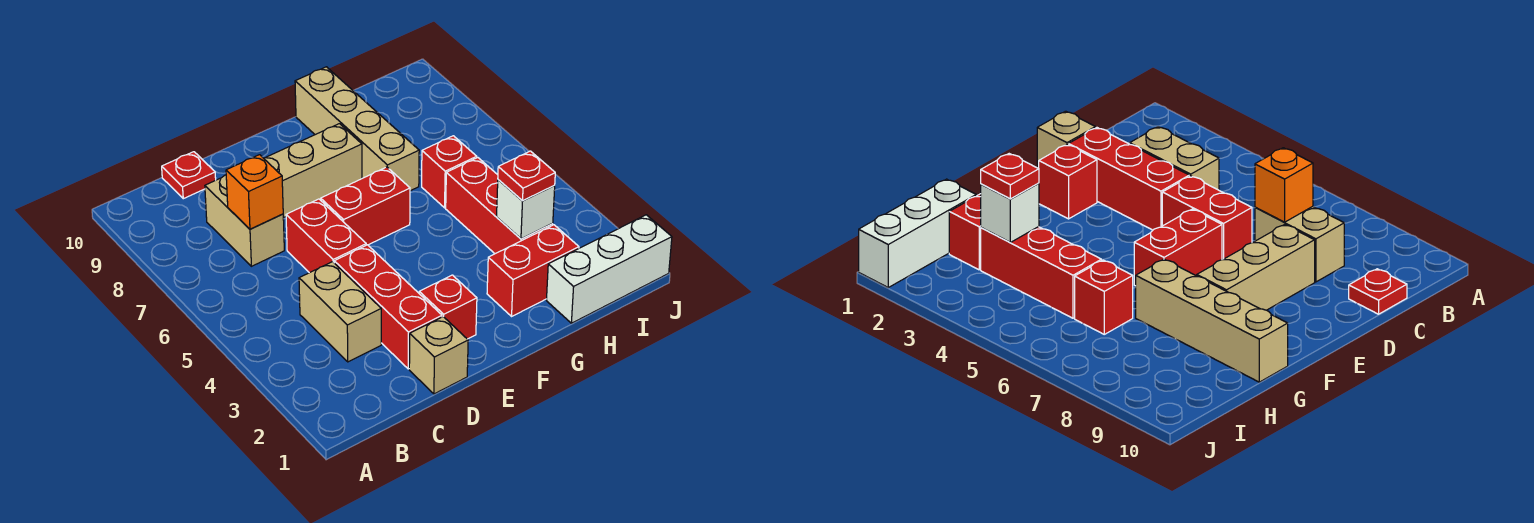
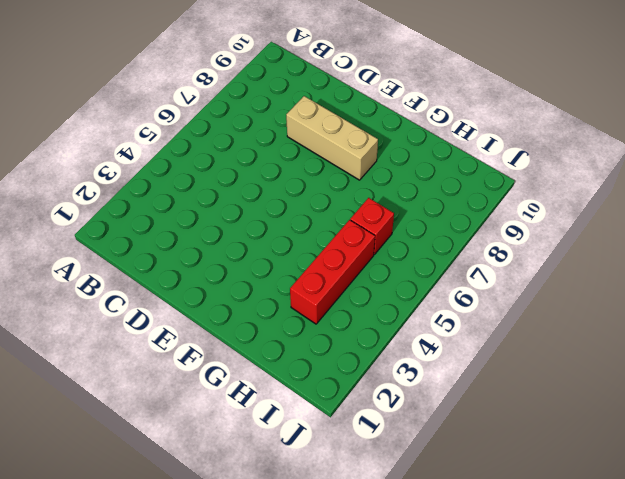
none -> tan 1x2 brick [299,262,381,362]
none -> tan 1x2 brick [205,175,284,266]
none -> red 1x1 plate [162,152,216,199]

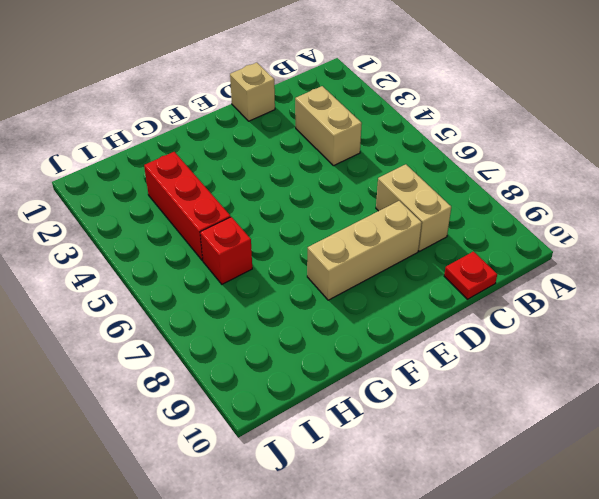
none -> red 1x3 brick [334,245,442,369]
none -> red 1x2 brick [286,199,366,273]
none -> red 1x1 brick [419,275,477,339]

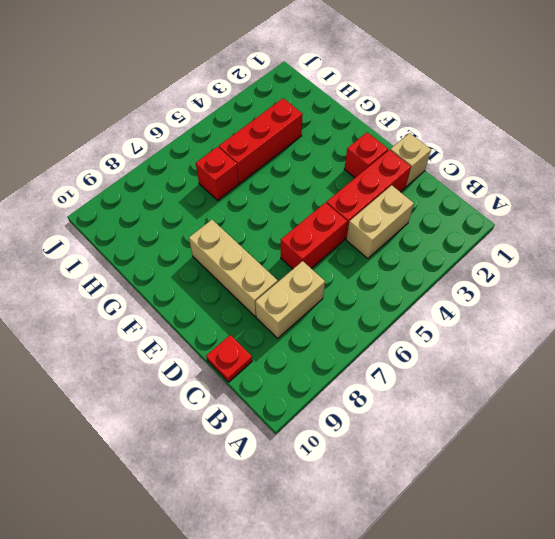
none -> red 1x2 brick [321,167,410,245]
none -> red 1x2 brick [487,225,579,316]
none -> tan 1x4 brick [295,67,419,191]

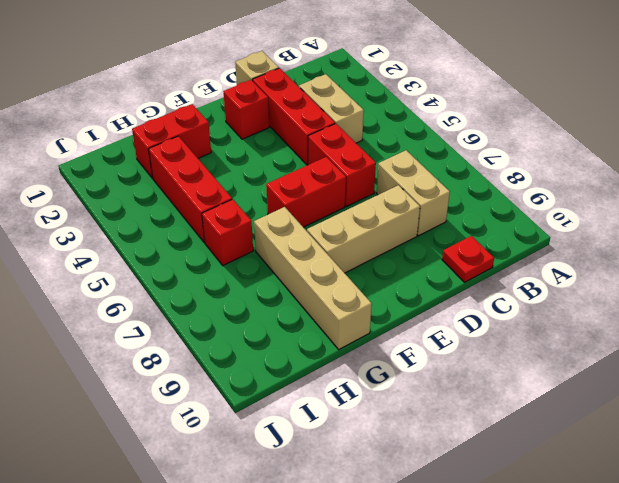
none -> white 1x3 brick [546,215,672,323]
none -> orange 1x1 brick [226,155,283,229]
none -> white 1x1 brick [497,180,555,239]

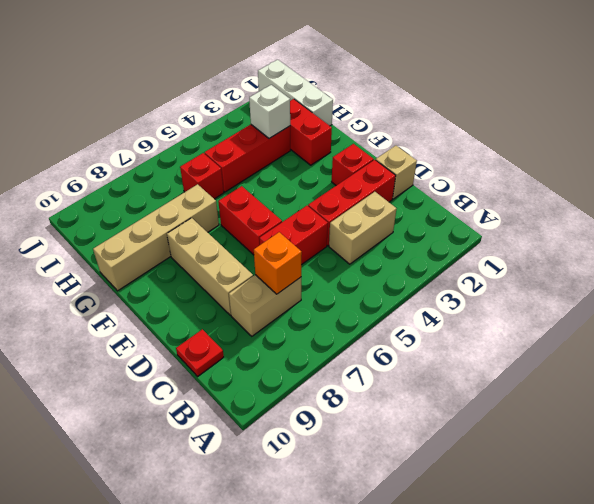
none -> red 1x1 plate [498,151,555,201]

